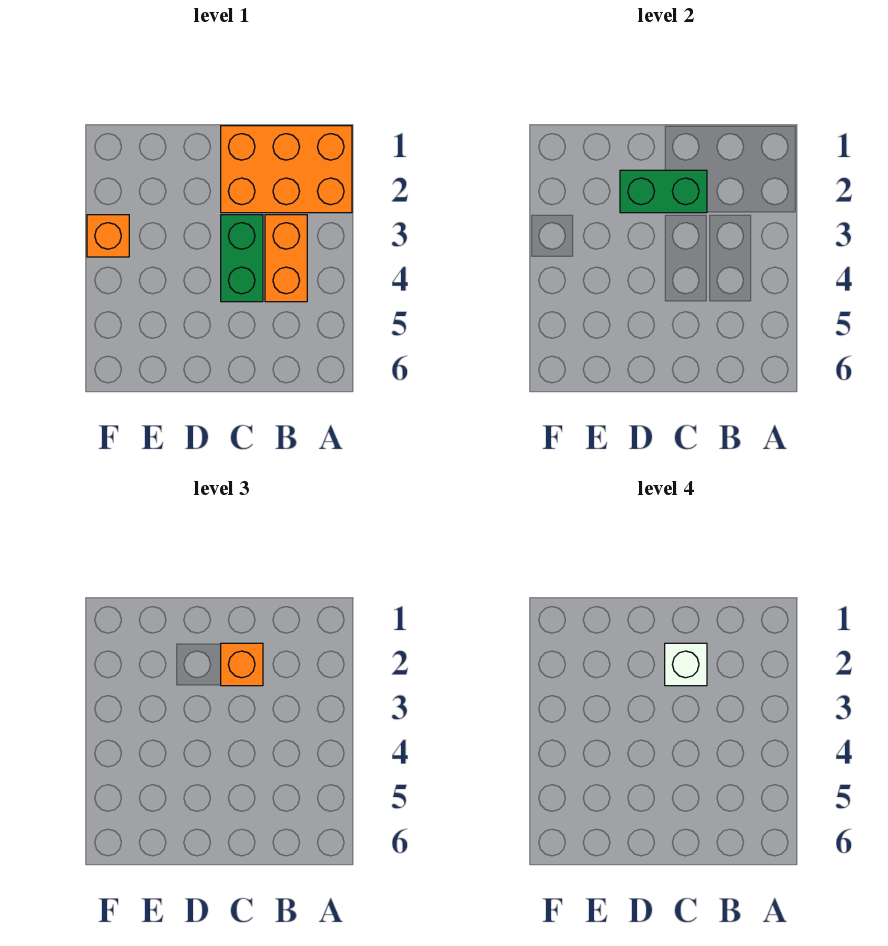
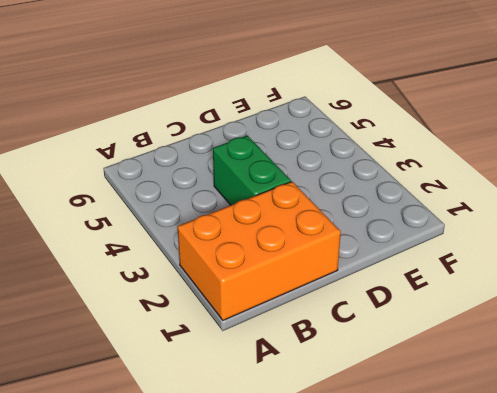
none -> orange 1x2 brick [265,215,307,302]
none -> orange 1x1 brick [87,215,129,257]

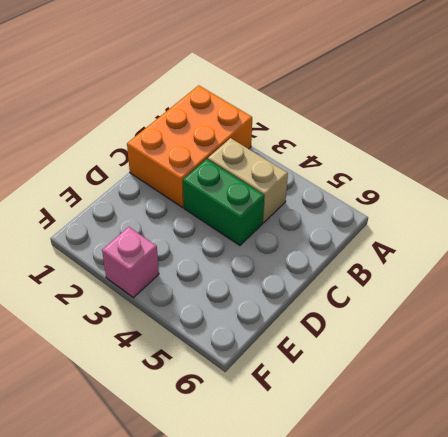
tan 1x2 brick [208,138,288,223] -> orange 1x2 brick [265,215,307,302]
pink 1x1 brick [102,227,159,298] -> orange 1x1 brick [87,215,129,257]
none -> green 1x2 brick [620,170,707,213]
none -> orange 1x1 brick [221,643,263,686]

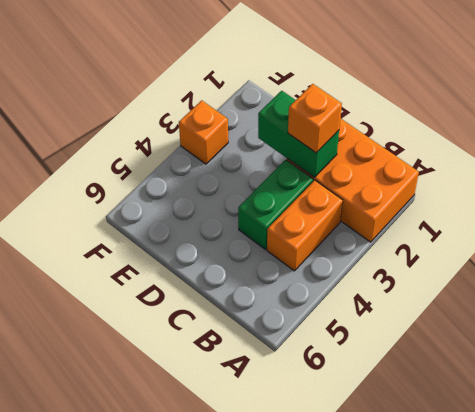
none -> white 1x1 brick [665,643,707,686]

